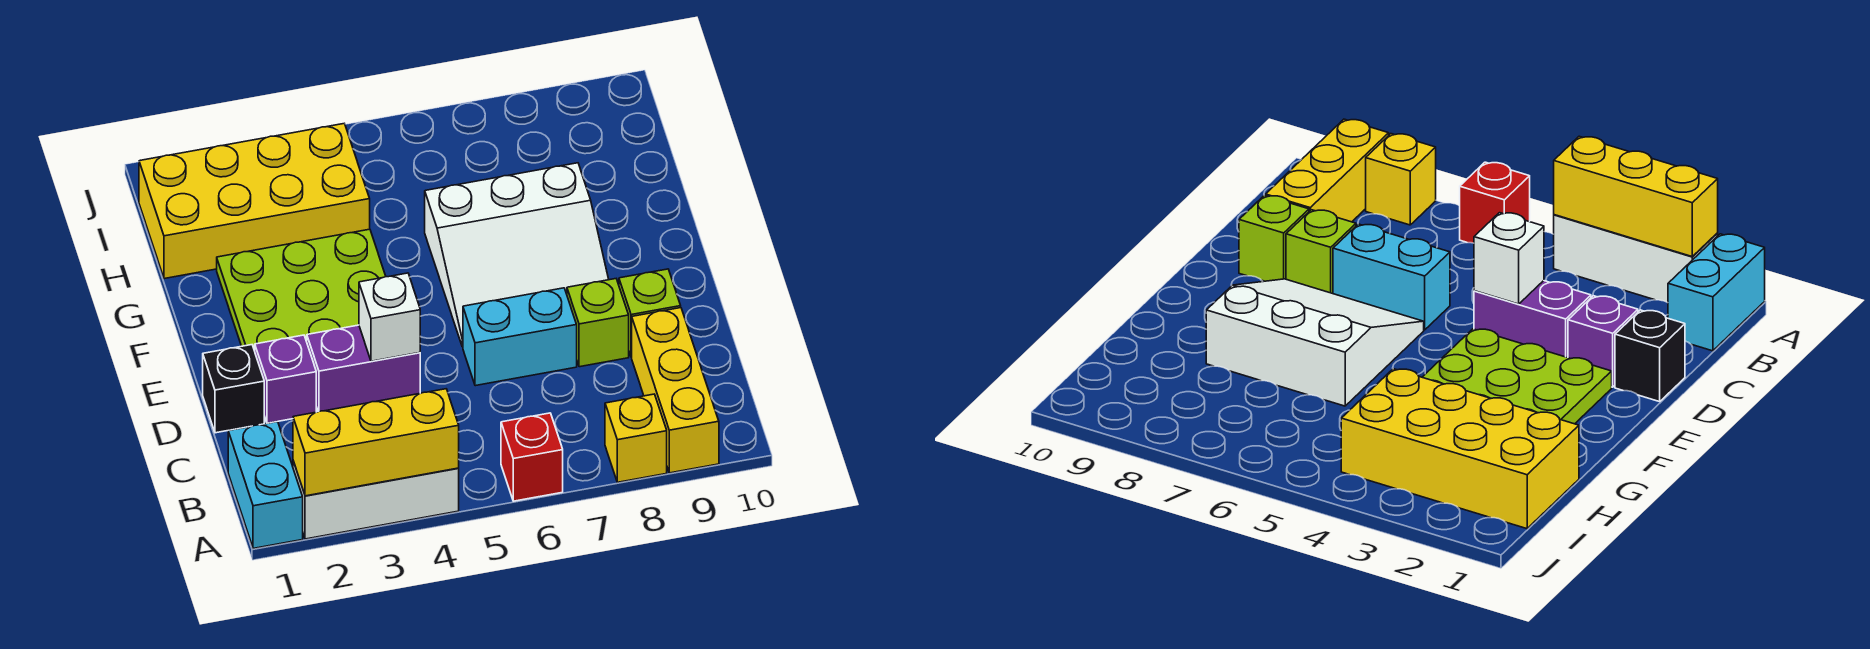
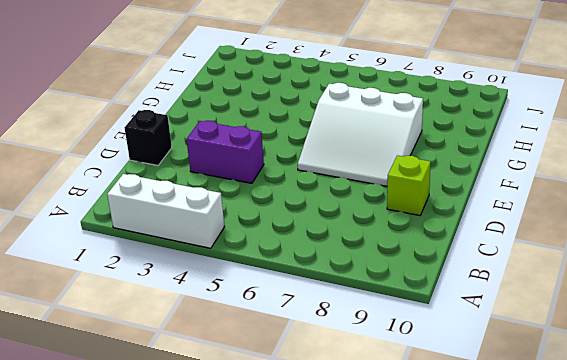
none -> cyan 1x2 brick [228,422,303,548]
none -> red 1x1 brick [501,413,563,501]
none -> yellow 1x1 brick [605,394,667,482]

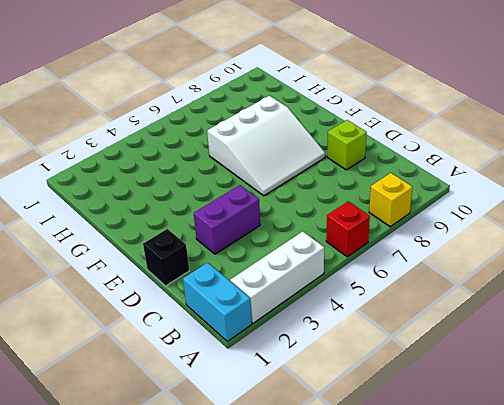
none -> yellow 1x3 brick [632,308,719,473]
none -> purple 1x1 brick [255,335,316,423]
none -> cyan 1x2 brick [463,288,577,386]

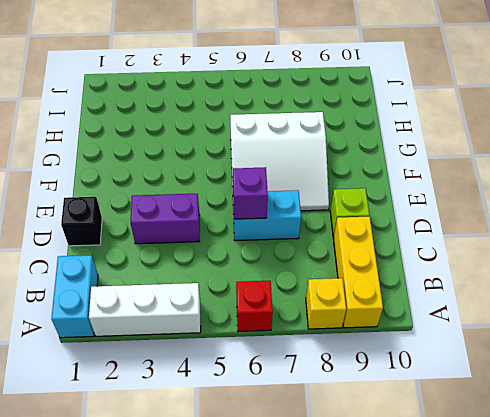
purple 1x1 brick [233,167,268,219] -> purple 1x1 brick moved to [255,335,316,423]
none -> lime 1x1 brick [567,279,629,367]
none -> lime 3x3 plate [217,229,386,351]
none -> yellow 2x4 brick [139,123,370,279]

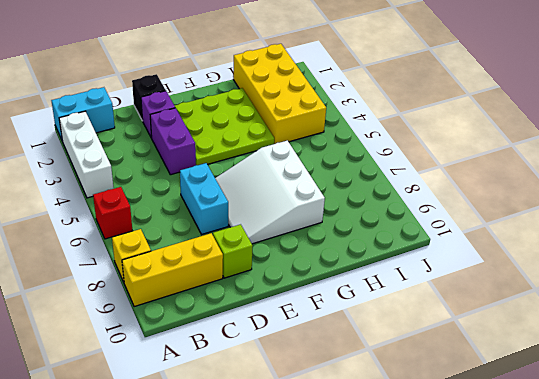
none -> lime 1x1 brick [567,279,629,367]
none -> yellow 1x3 brick [293,389,459,496]
none -> white 1x1 brick [359,273,420,361]

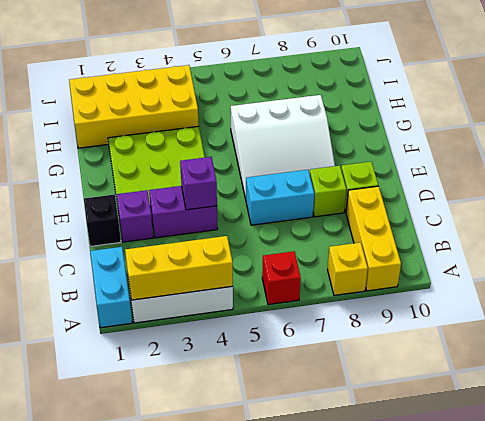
purple 1x1 brick [180,157,217,210] -> white 1x1 brick [359,273,420,361]

